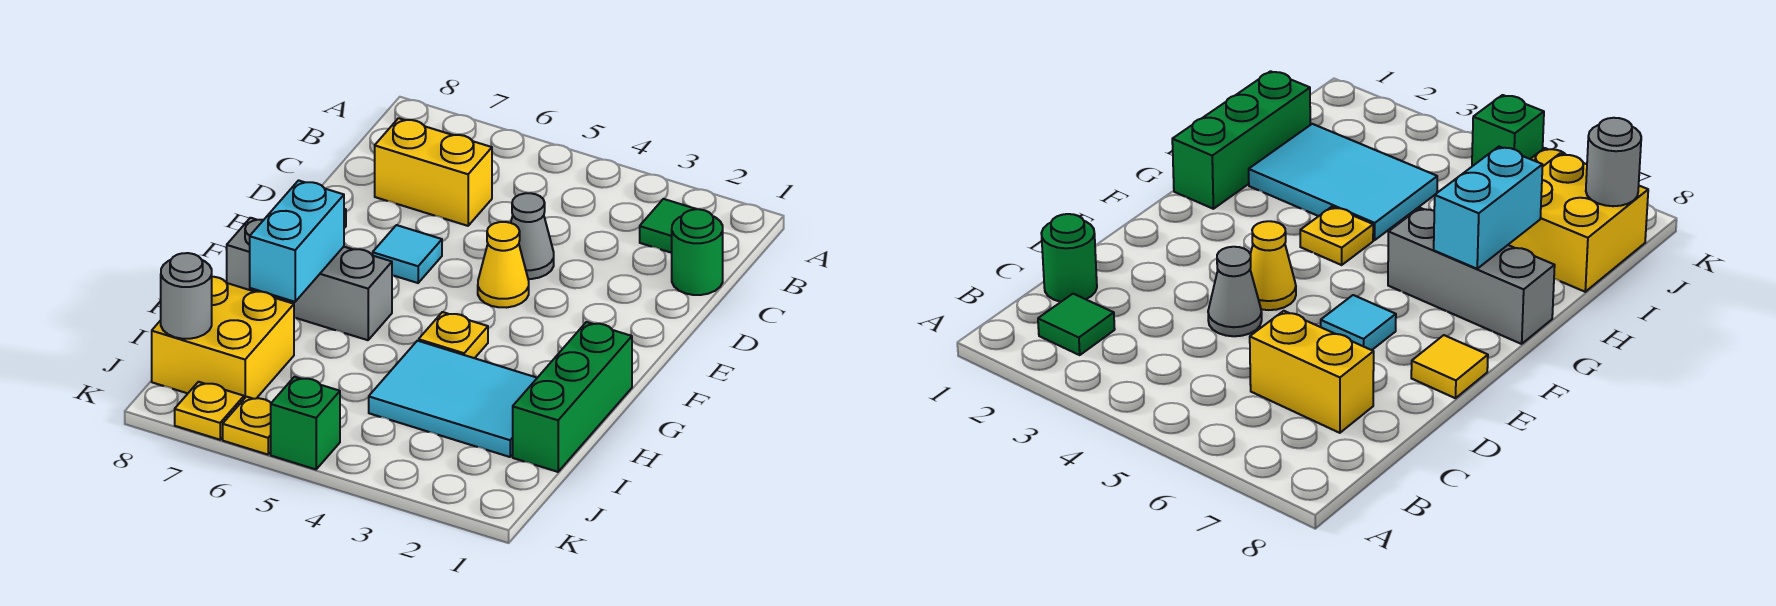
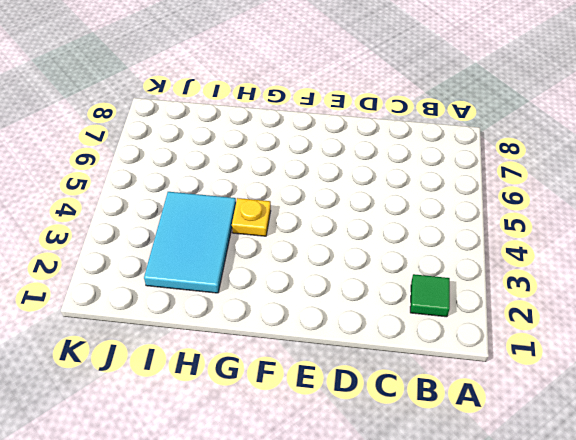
none -> green 1x1 round brick [672,209,723,295]
none -> yellow 1x2 brick [375,118,492,226]
none -> grey 1x1 cone [511,193,554,279]

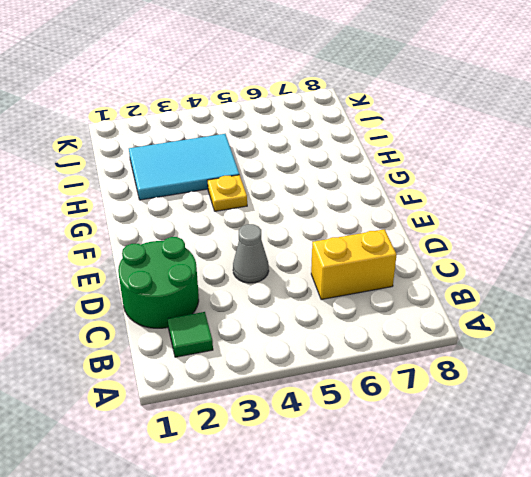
green 2x2 round brick [118,237,199,328] -> green 1x1 round brick [672,209,723,295]
none -> yellow 1x1 cone [478,222,529,308]
none -> cyan 1x1 tile [373,225,442,283]
none -> yellow 1x1 tile [1411,335,1488,398]

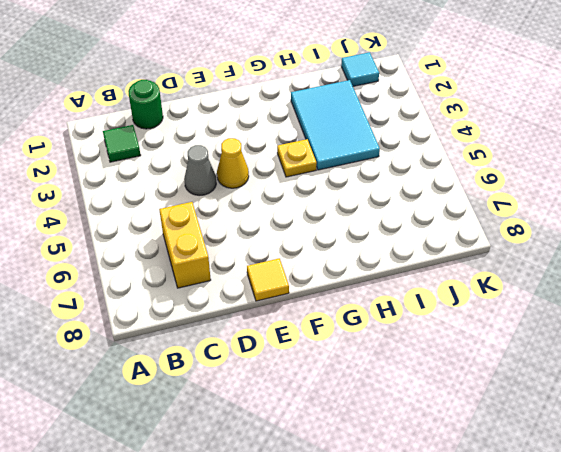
cyan 1x1 tile [341,52,379,86] -> cyan 1x1 tile moved to [373,225,442,283]
none -> green 1x3 brick [513,322,632,472]
none -> grey 1x3 brick [227,218,392,340]
none -> yellow 2x2 brick [152,277,294,399]

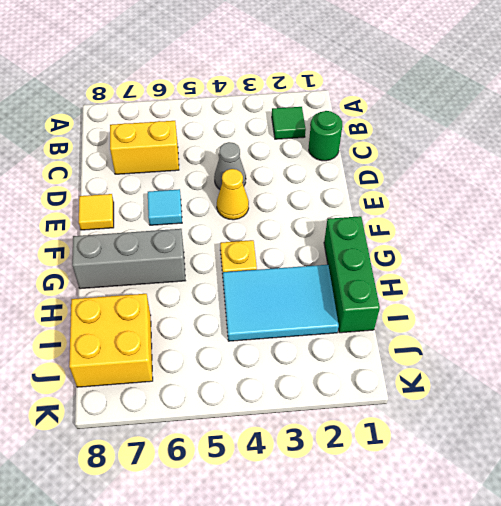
none -> green 1x1 brick [271,377,340,469]
none -> yellow 1x1 plate [223,397,271,455]
none -> yellow 1x1 plate [175,382,244,440]

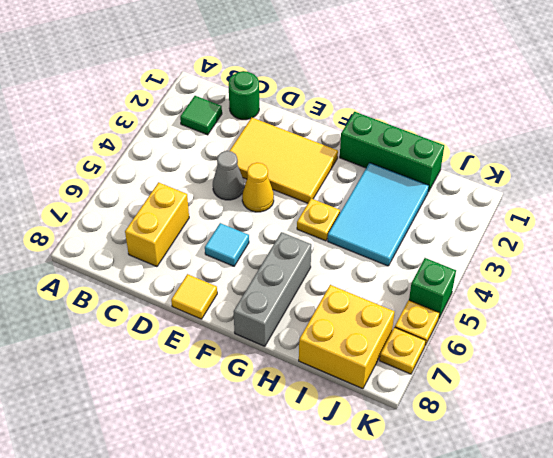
yellow 2x3 tile [230,118,338,203] -> none
none -> cyan 1x2 brick [250,180,344,302]
none -> grey 1x1 round brick [161,253,212,339]

